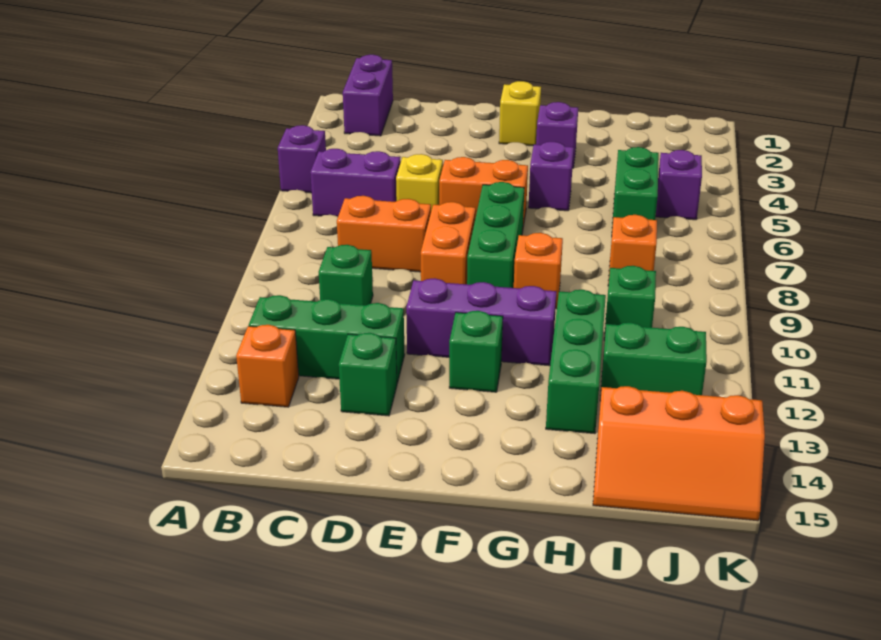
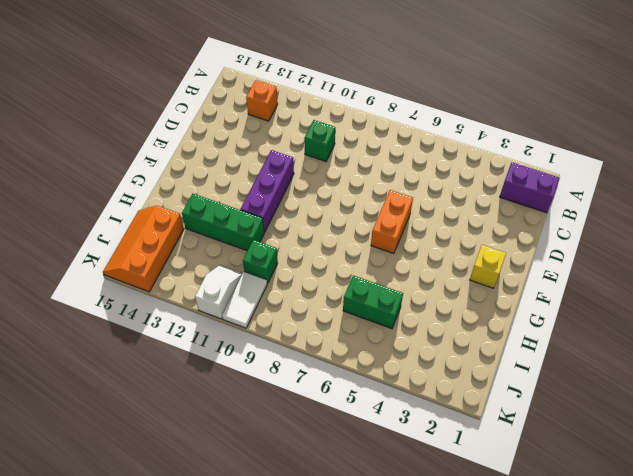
white 1x2 tile [222,272,267,328] -> none
white 1x2 slope [195,265,243,319] -> none
none -> purple 1x1 brick [278,125,326,193]
none -> purple 1x2 brick [310,149,401,217]
none -> green 1x3 brick [249,295,405,383]

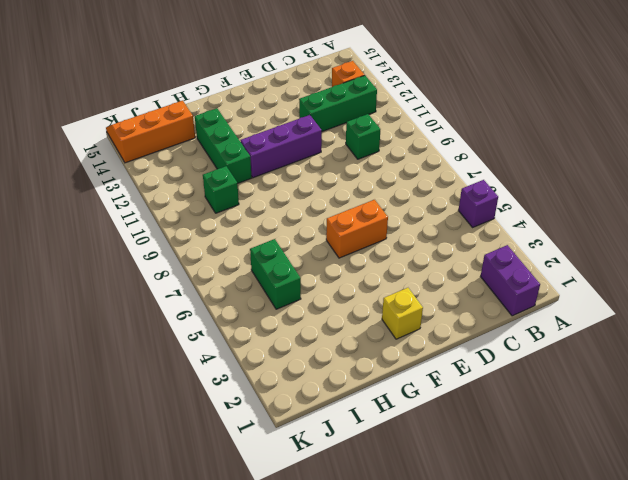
none -> purple 1x2 brick [310,149,401,217]
none -> orange 1x2 brick [337,196,431,272]
none -> yellow 1x1 brick [396,154,443,211]

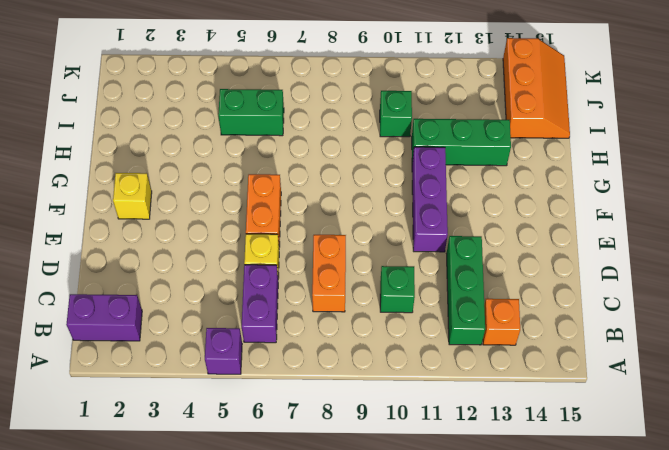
none -> green 1x1 brick [339,333,397,416]
none -> orange 1x2 brick [421,202,476,284]
none -> green 1x3 brick [467,182,524,288]

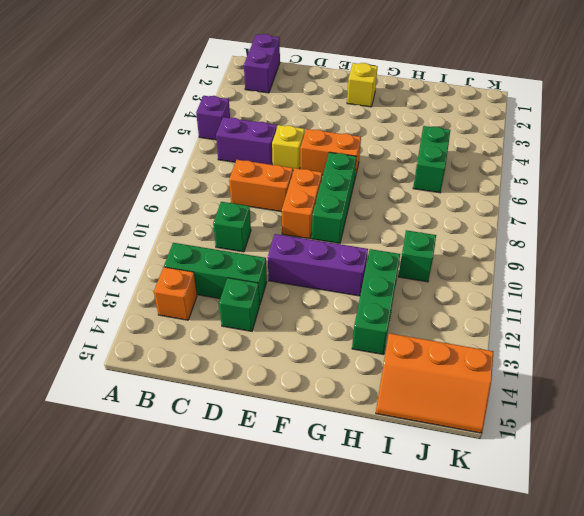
none -> green 1x1 brick [449,311,503,392]
none -> purple 1x1 brick [536,102,578,168]
none -> purple 1x1 brick [529,142,574,211]

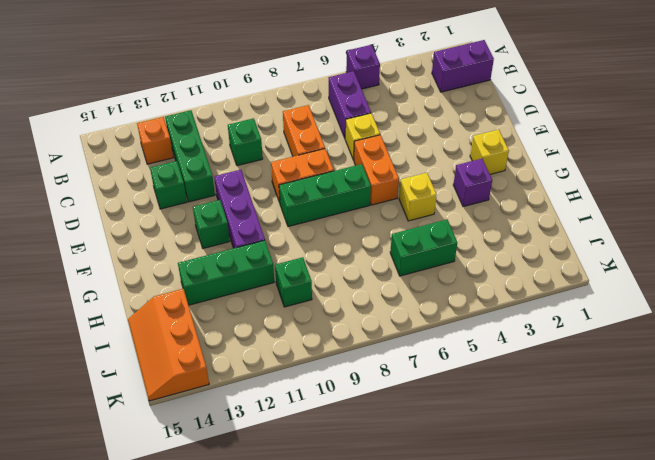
yellow 1x1 brick [399,173,437,221] -> purple 1x1 brick [529,142,574,211]
none -> orange 1x1 brick [514,233,563,309]
none -> orange 1x1 brick [608,215,657,286]
none -> green 1x2 brick [600,323,707,401]

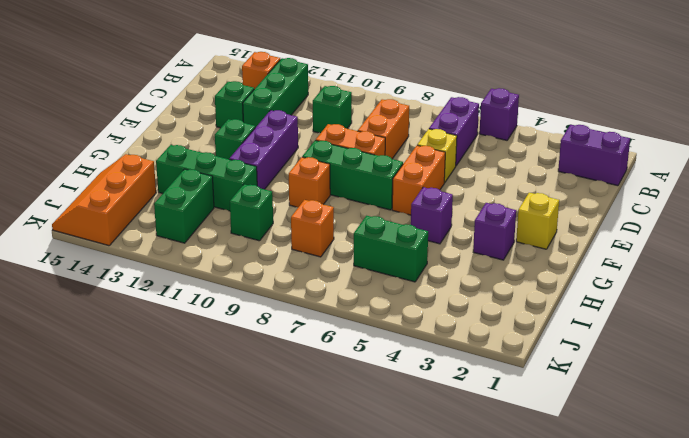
none -> purple 1x1 brick [656,150,702,220]

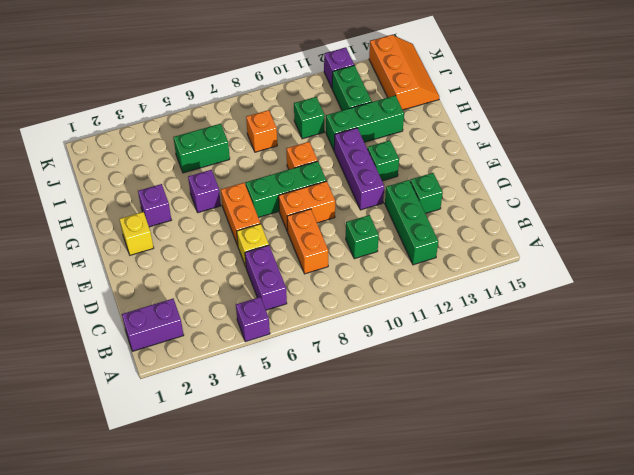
purple 1x1 brick [324,48,354,88] -> purple 1x1 brick moved to [656,150,702,220]
none -> orange 1x1 brick [236,325,299,407]

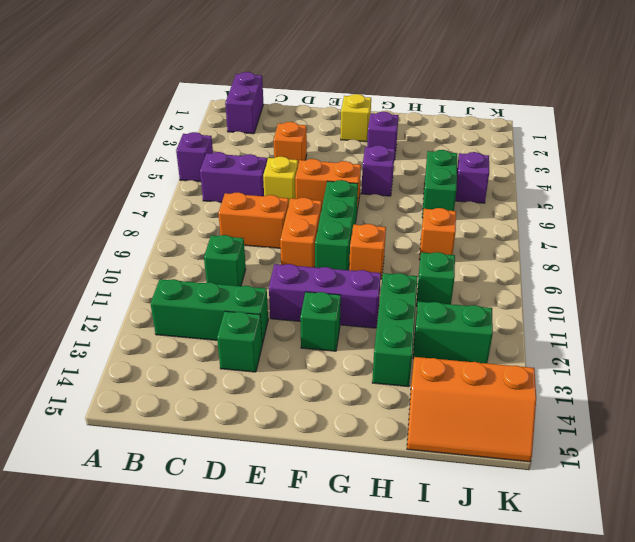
orange 1x1 brick [274,122,307,164] -> orange 1x1 brick moved to [236,325,299,407]

